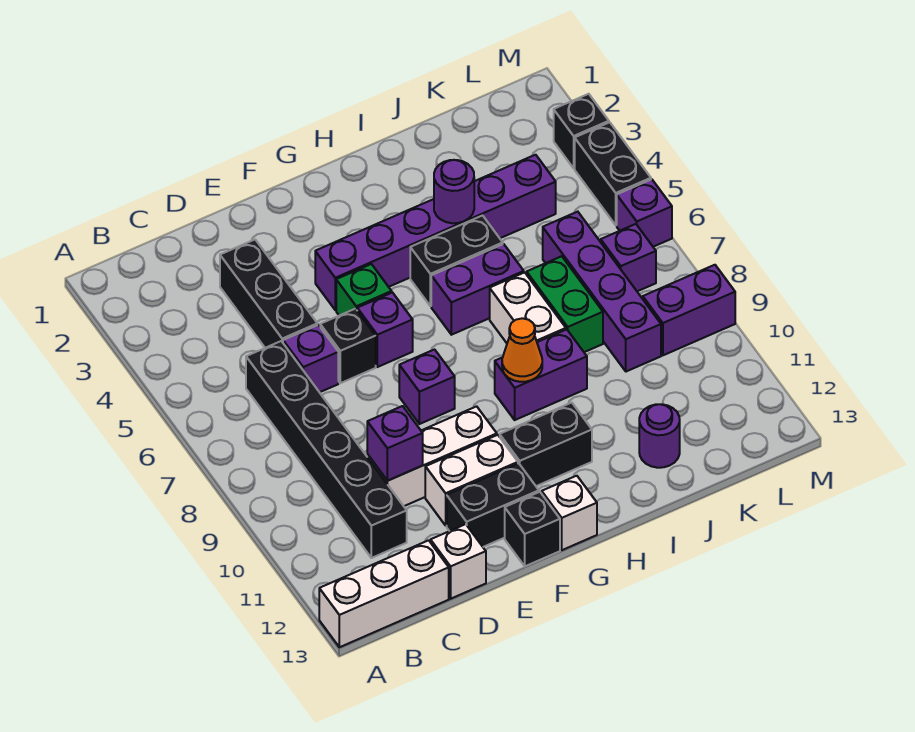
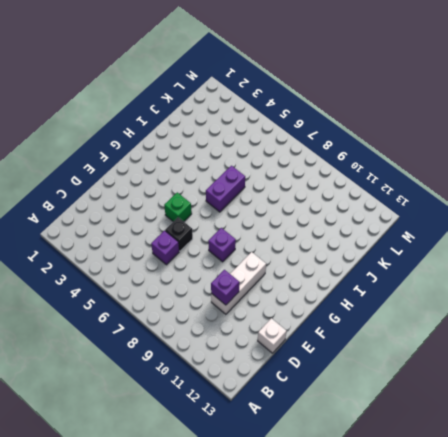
none -> white 1x3 brick [319,540,449,647]
none -> black 1x6 brick [246,341,407,558]
none -> black 1x3 brick [220,240,317,348]
none -> white 1x2 brick [425,435,518,525]

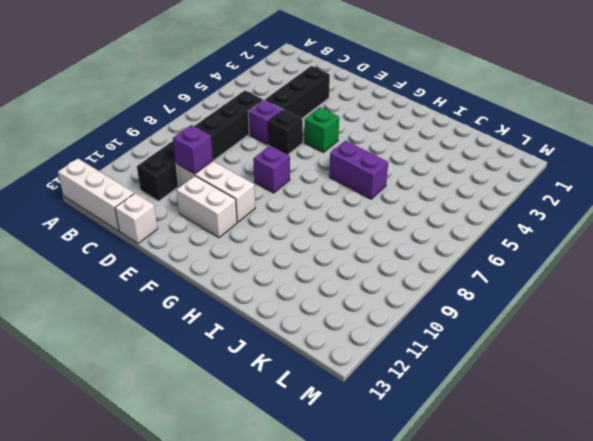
none -> black 1x2 brick [447,463,539,547]
none -> purple 1x6 brick [315,155,556,310]
none -> purple 1x1 brick [357,293,413,367]
none -> black 1x1 brick [505,492,560,566]

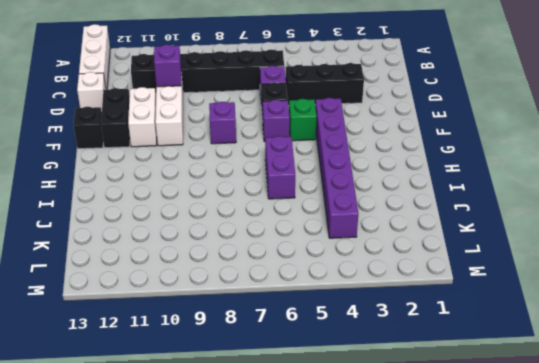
none -> black 1x2 brick [500,403,592,486]
none -> white 1x1 brick [542,476,597,550]
none -> black 1x2 brick [410,216,503,306]
none -> purple 1x2 brick [495,329,587,420]

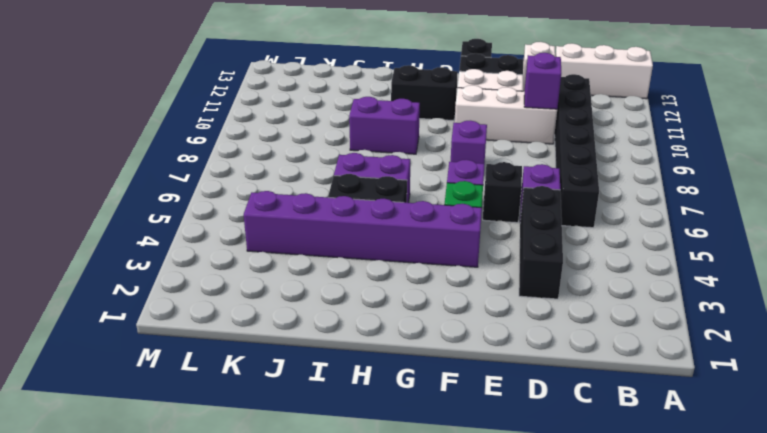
none -> white 1x1 brick [542,476,597,550]
none -> white 1x2 brick [490,272,566,343]
none -> green 1x2 brick [527,256,603,352]
none -> purple 1x1 round brick [639,404,680,468]

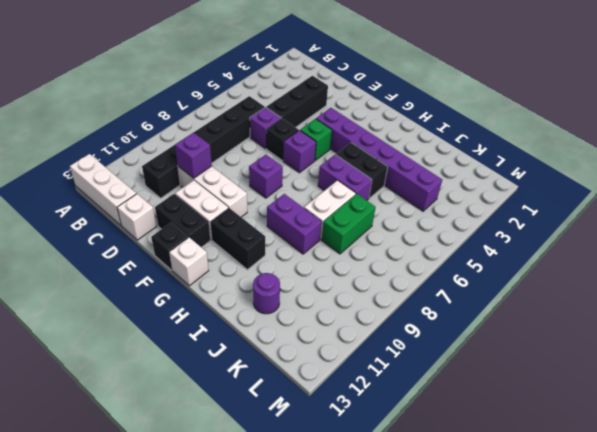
none -> purple 1x4 brick [543,212,661,372]
none -> purple 1x1 brick [601,224,656,291]
none -> purple 1x2 brick [643,265,735,355]
none -> black 1x1 brick [554,94,609,168]

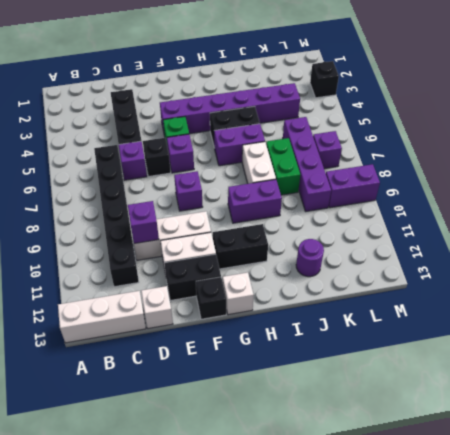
none -> black 1x2 brick [575,122,651,225]
none -> purple 1x1 brick [617,179,672,247]
none -> orange 1x1 cone [502,318,542,382]
none -> purple 1x1 round brick [434,160,474,223]

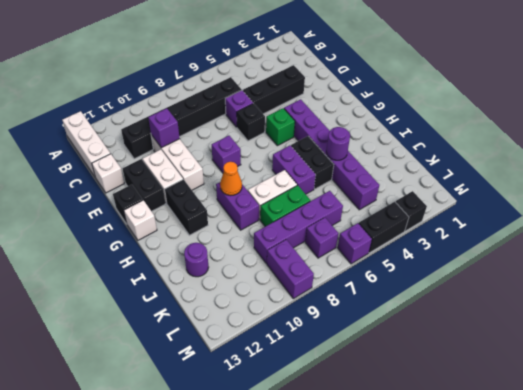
none -> purple 1x1 brick [357,293,413,367]

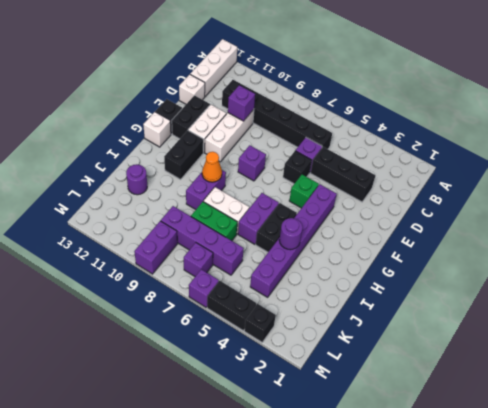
none -> purple 1x1 brick [357,293,413,367]

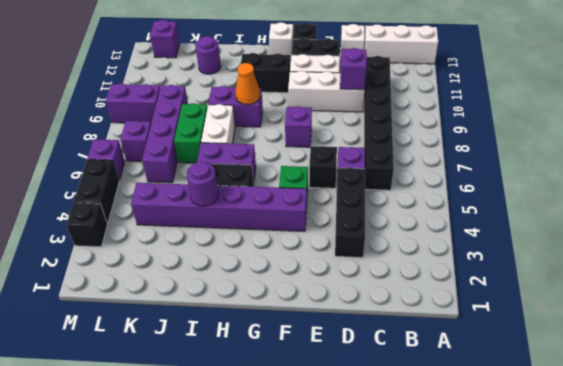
purple 1x1 brick [150,20,180,58] -> purple 1x1 brick moved to [357,293,413,367]

